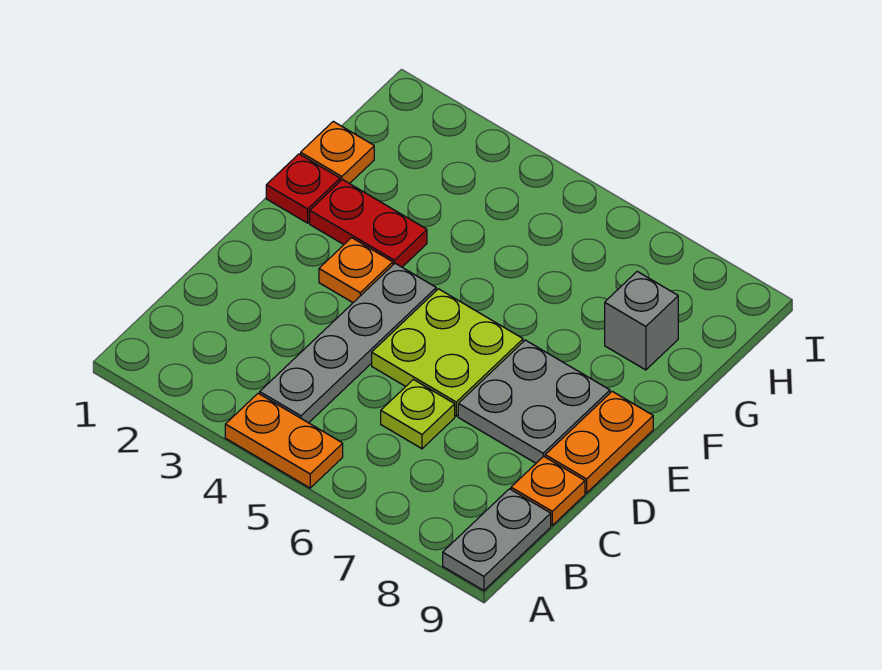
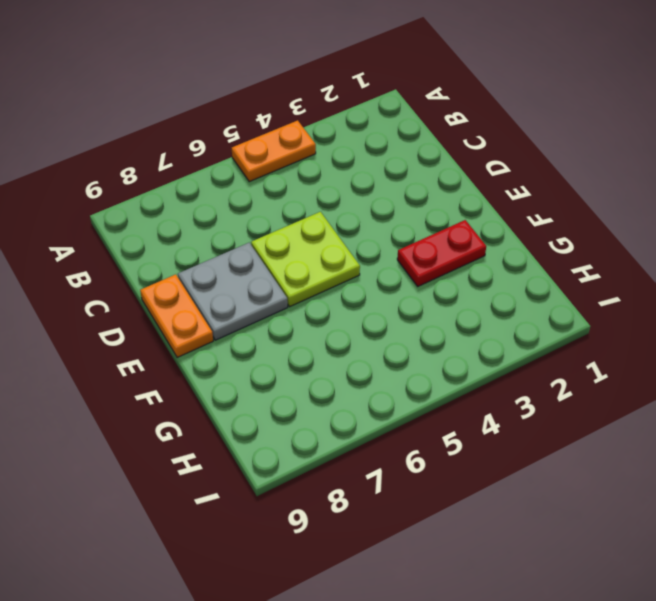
none -> grey 1x2 plate [443,489,551,591]
none -> grey 1x4 plate [260,263,436,423]
none -> lime 1x1 plate [381,380,455,449]

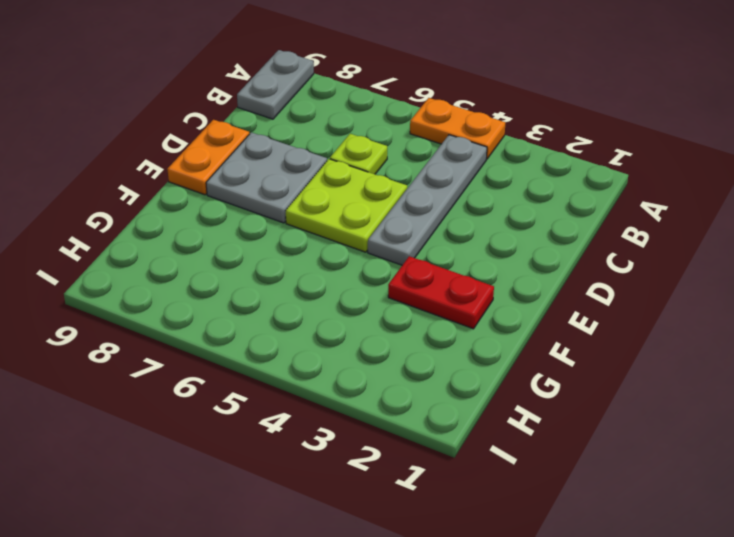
none -> orange 1x1 plate [511,456,585,525]
none -> orange 1x1 plate [319,238,393,302]
none -> red 1x1 plate [266,154,340,223]

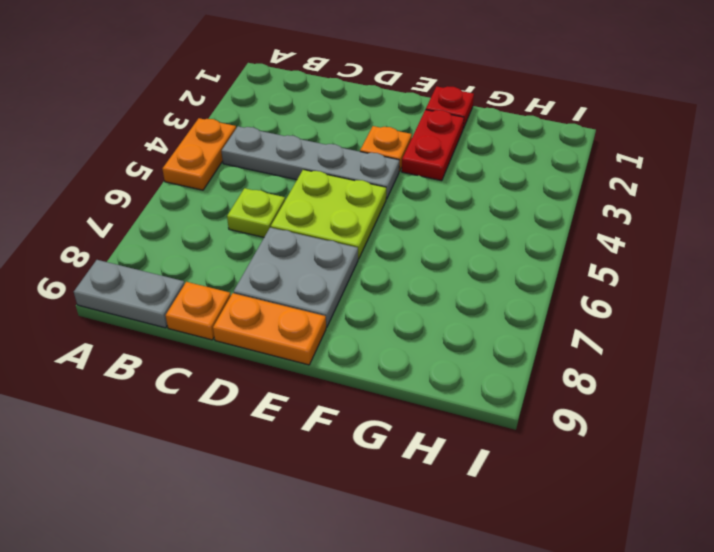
none -> orange 1x1 plate [301,121,374,184]
none -> grey 1x1 brick [605,271,678,370]

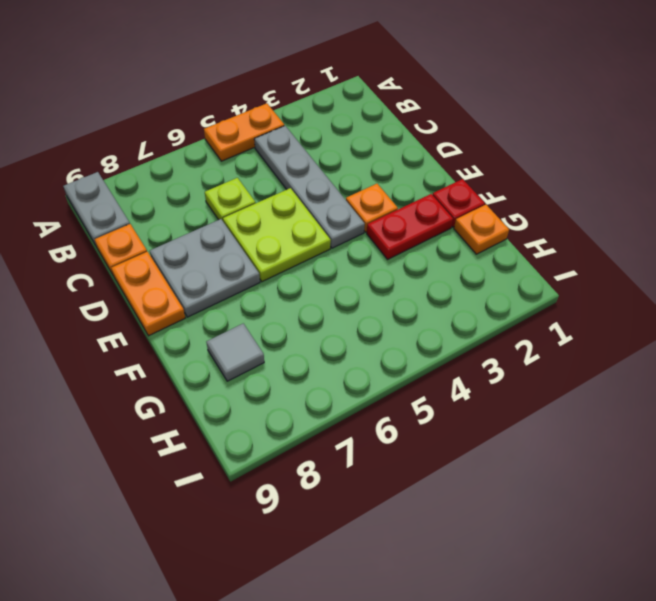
grey 1x1 tile [206,324,264,381] -> grey 1x1 brick [605,271,678,370]

